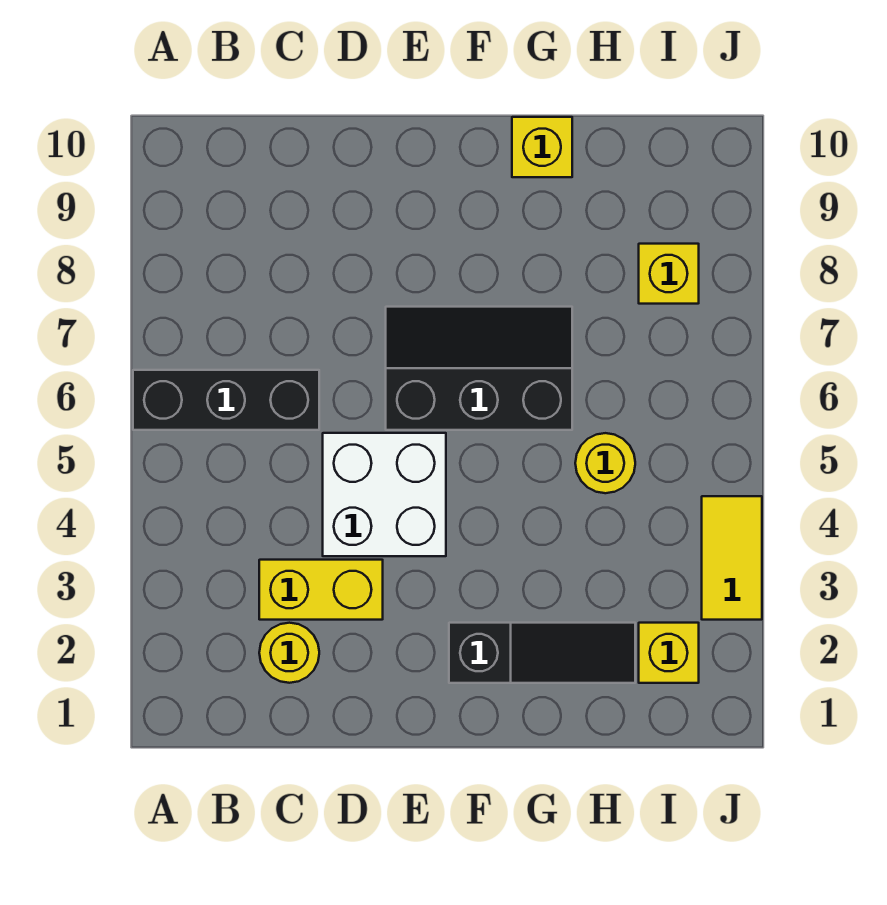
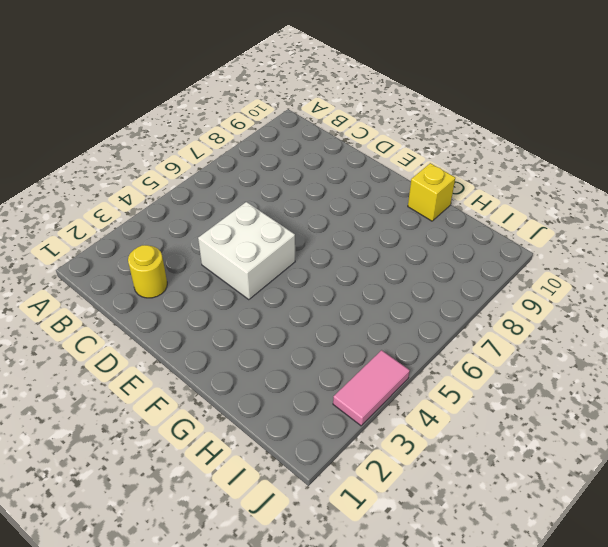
pink 1x2 tile [333,350,410,426] -> yellow 1x2 tile [702,496,762,620]
none -> black 1x3 brick [133,370,319,430]
none -> yellow 1x2 brick [259,560,383,620]

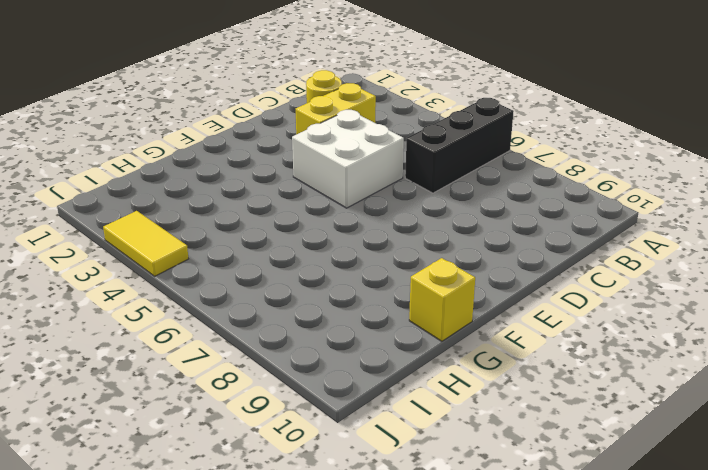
none -> black 2x3 slope [386,307,572,430]
none -> black 1x3 slope [449,623,635,683]

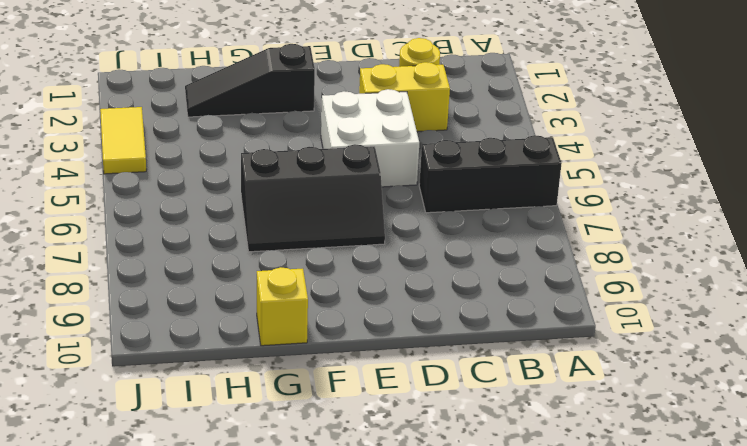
none -> yellow 1x1 round brick [575,433,635,493]
none -> yellow 1x1 brick [639,623,699,683]

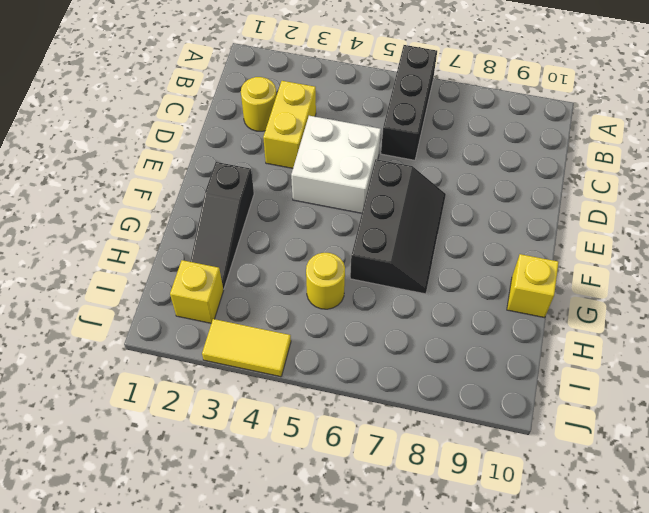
none -> yellow 1x1 brick [639,244,699,304]

